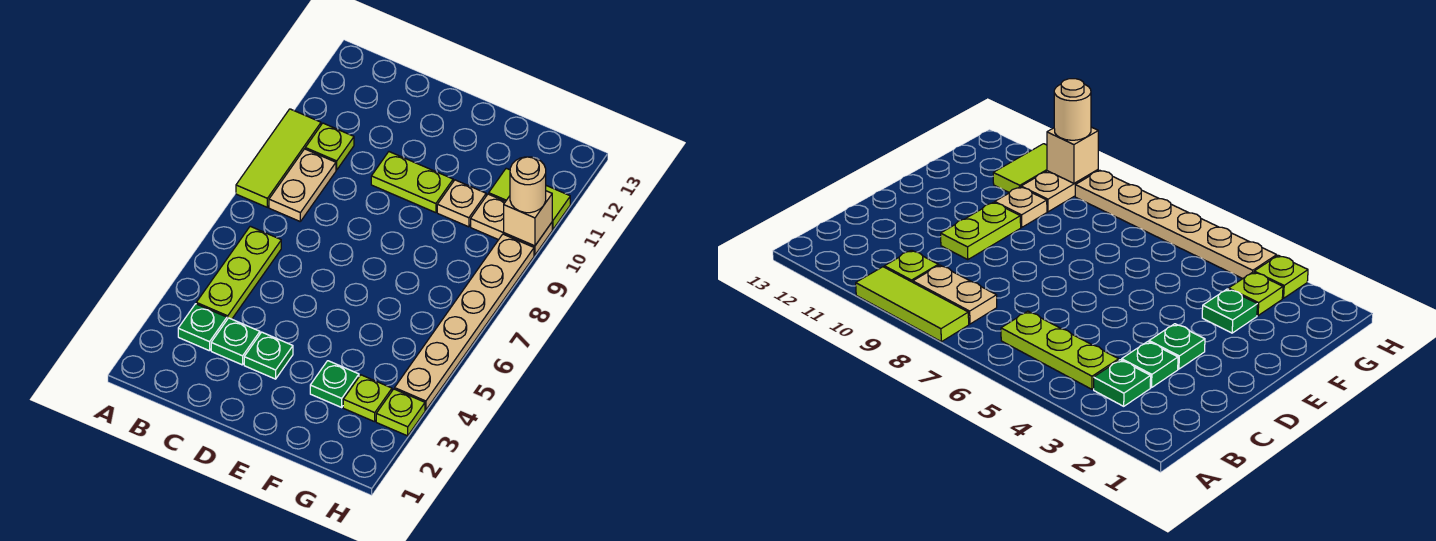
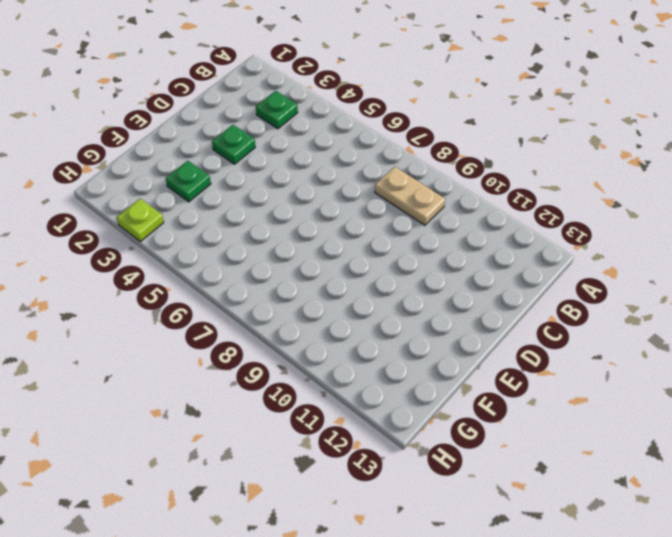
none -> lime 1x3 tile [236,109,321,207]
none -> lime 1x3 plate [196,226,281,319]
none -> lime 1x1 plate [305,123,354,170]

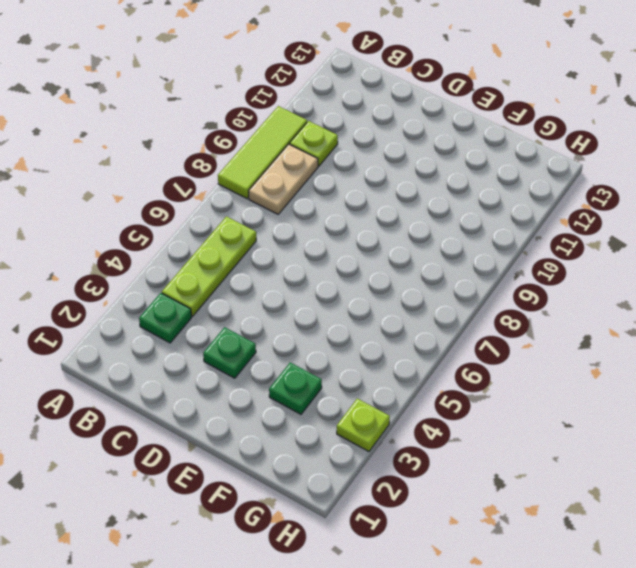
none -> green 1x1 plate [211,318,260,365]
none -> lime 1x2 plate [371,152,453,213]
none -> tan 1x1 plate [437,180,486,227]

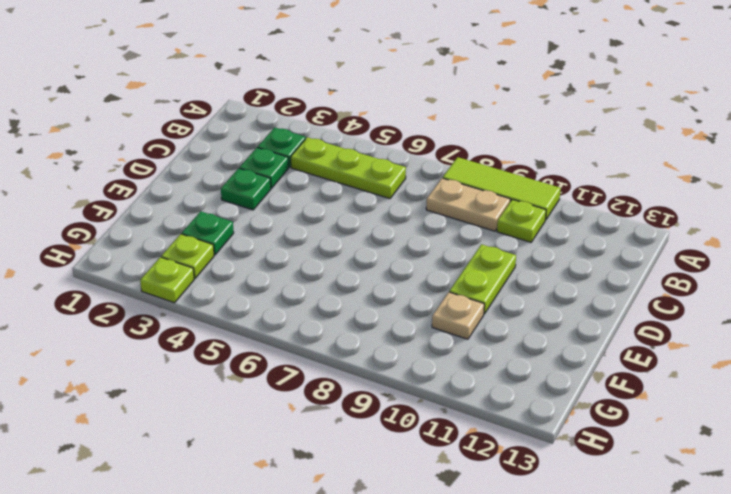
none -> tan 1x2 plate [471,194,552,255]
none -> lime 1x2 tile [489,168,570,229]
none -> tan 1x6 plate [395,234,534,410]

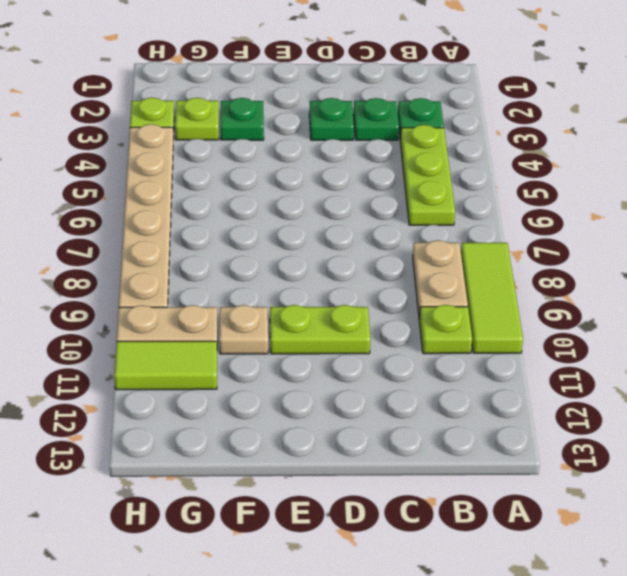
none -> tan 1x1 brick [504,191,552,246]
none -> tan 1x1 round brick [510,157,546,213]

